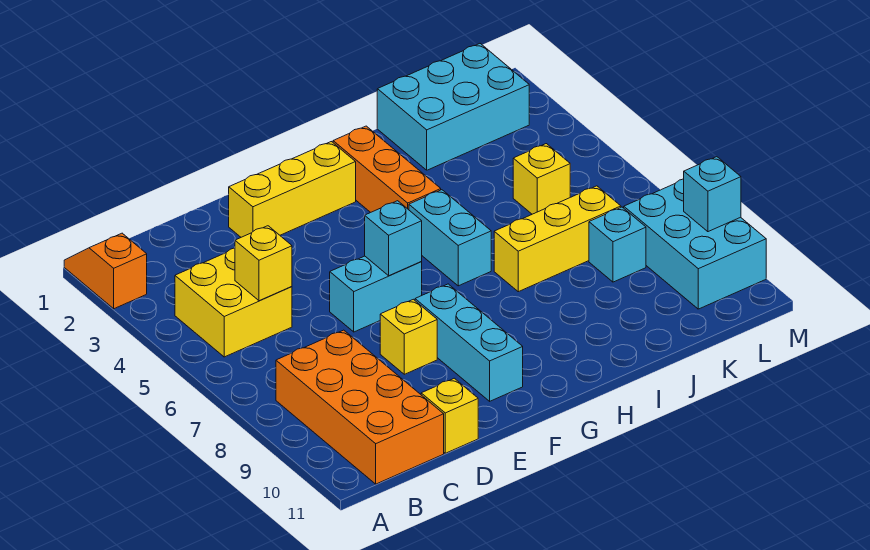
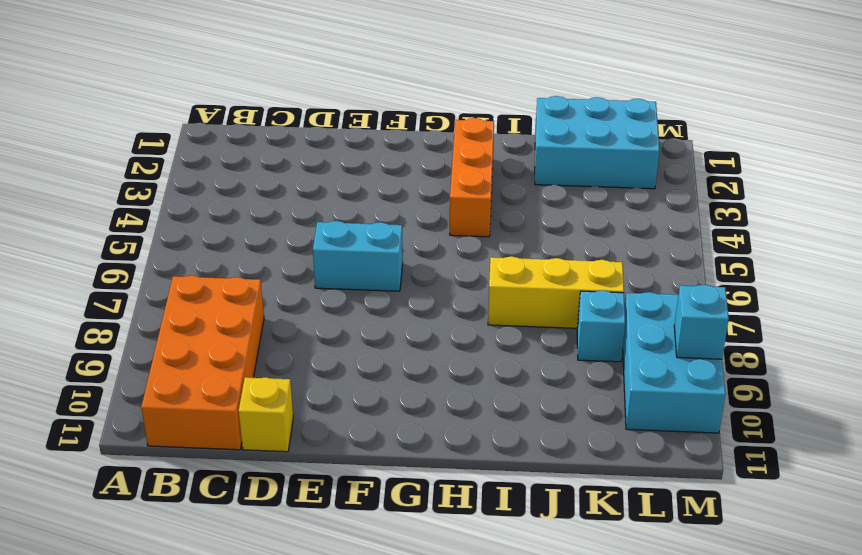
none -> orange 1x2 slope [64,233,147,309]
none -> yellow 2x2 brick [175,248,292,357]
none -> yellow 1x3 brick [228,142,356,237]

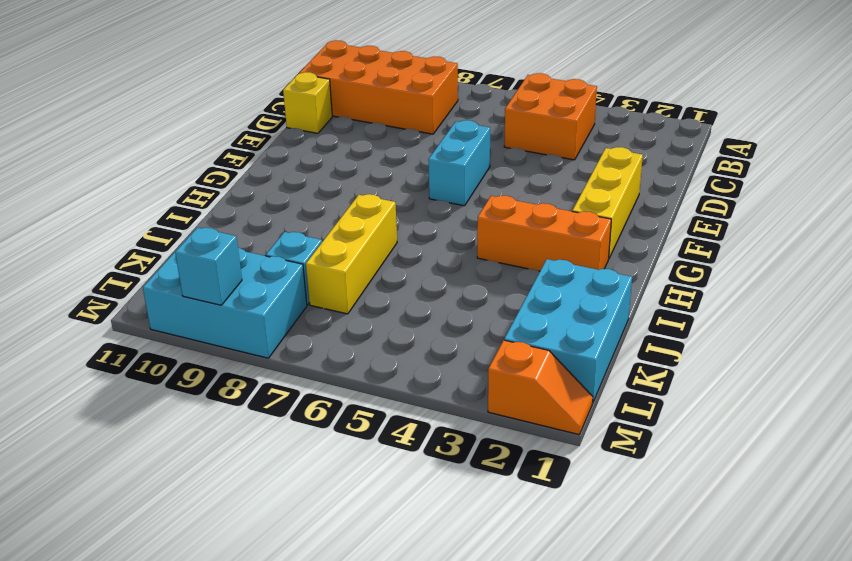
orange 2x2 brick [504,73,597,160] -> yellow 2x2 brick [175,248,292,357]
orange 1x2 slope [488,340,593,435] -> orange 1x2 slope moved to [64,233,147,309]
none -> yellow 1x1 brick [380,299,437,374]
none -> cyan 1x3 brick [415,284,523,401]
none -> cyan 1x2 brick [409,190,491,286]

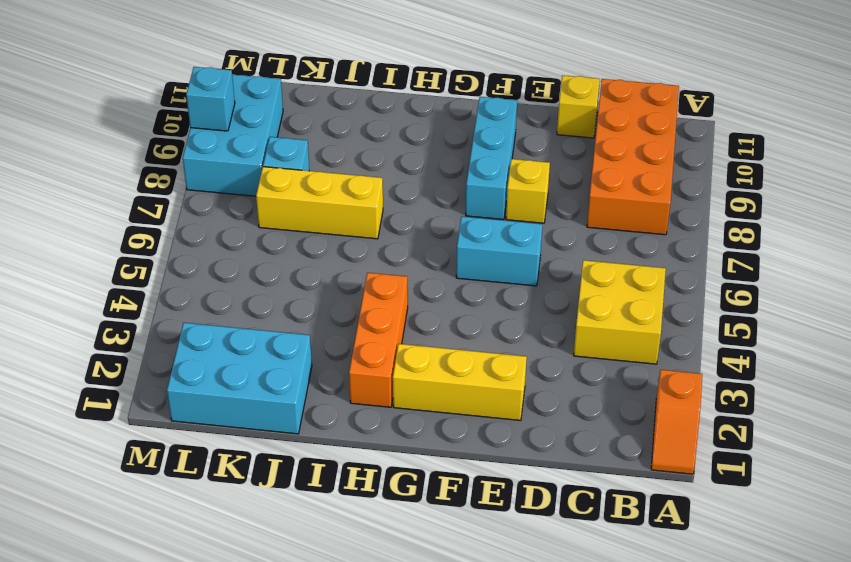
none -> cyan 1x2 brick [409,190,491,286]
none -> yellow 1x1 brick [513,144,570,214]
none -> yellow 1x1 brick [235,226,292,301]

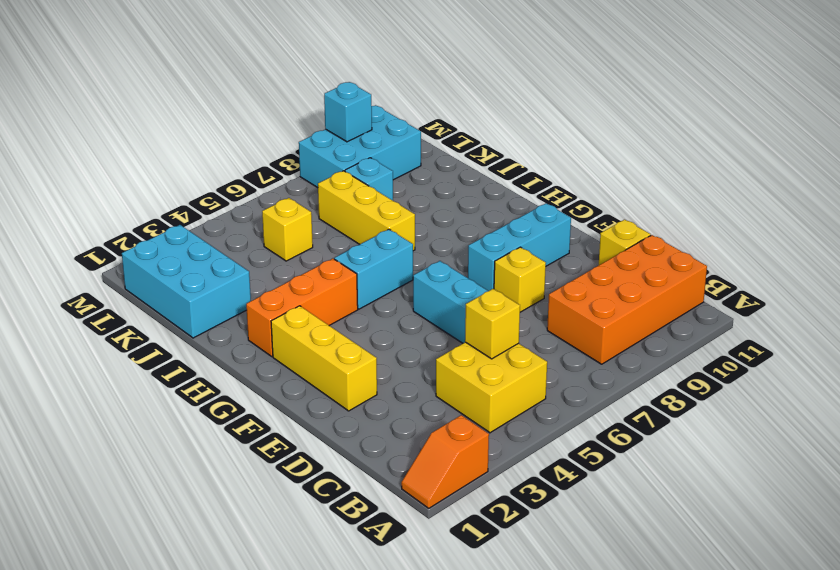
none -> cyan 1x1 brick [365,201,422,276]

